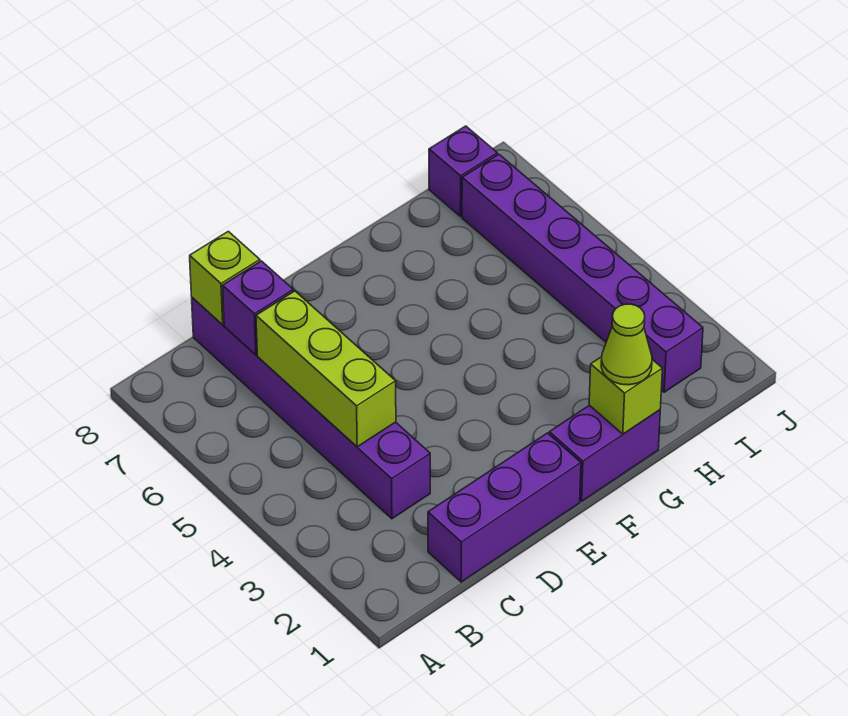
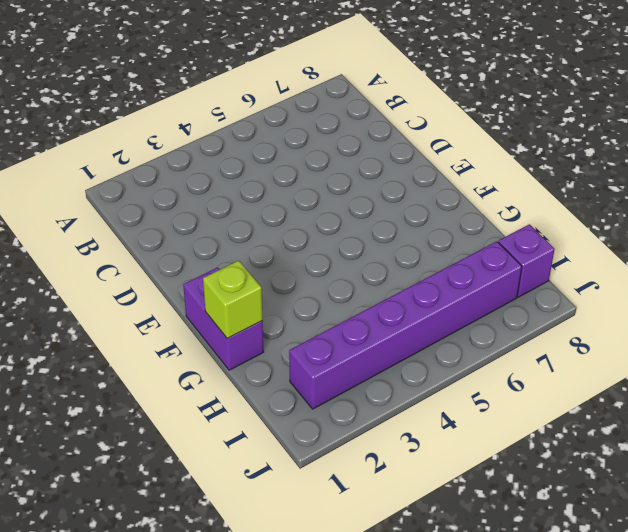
none -> purple 1x3 brick [428,433,581,582]
none -> purple 1x6 brick [192,298,430,519]

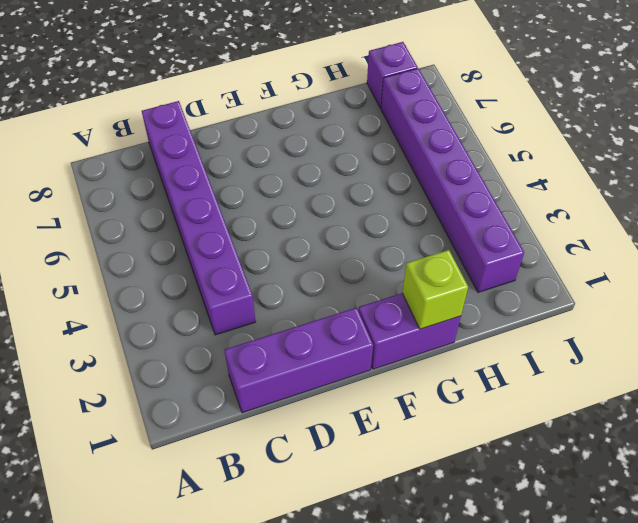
none -> lime 1x3 brick [256,291,396,447]
none -> purple 1x1 brick [223,261,293,355]

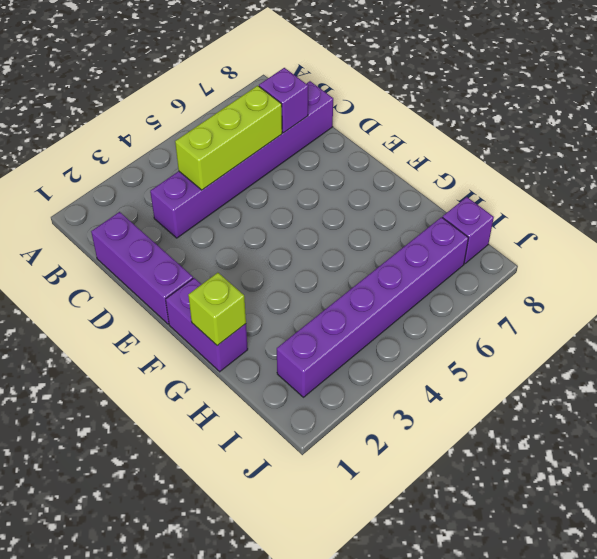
none -> lime 1x1 brick [190,231,260,325]
none -> lime 1x1 cone [601,304,652,385]

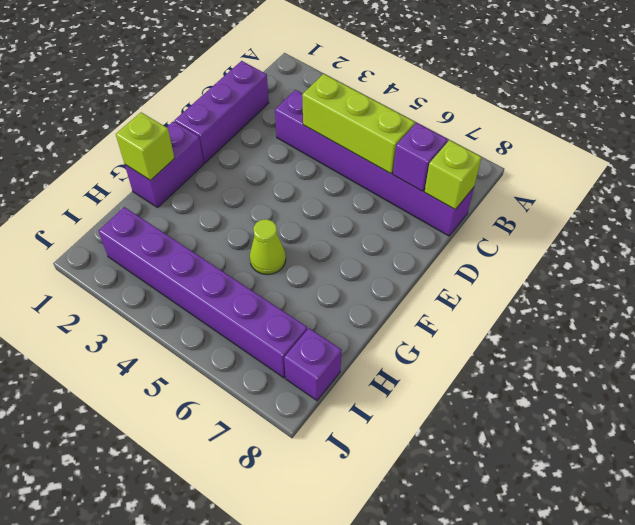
lime 1x1 cone [250,219,286,275] -> lime 1x1 cone moved to [601,304,652,385]

